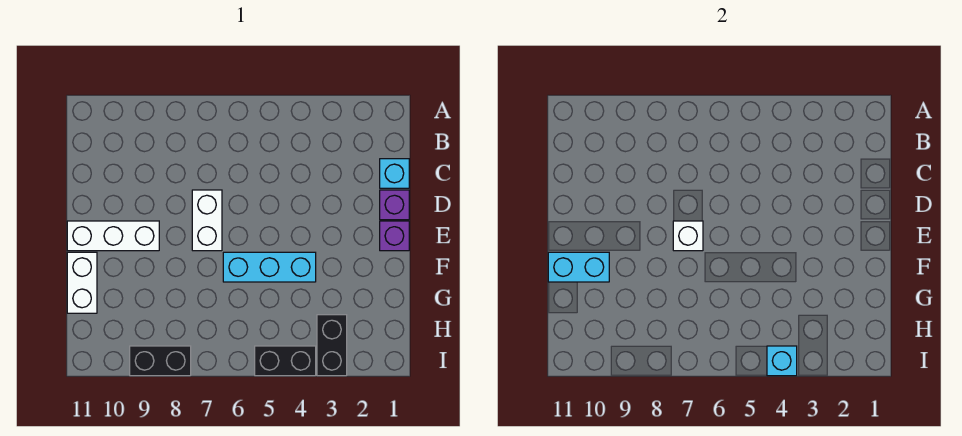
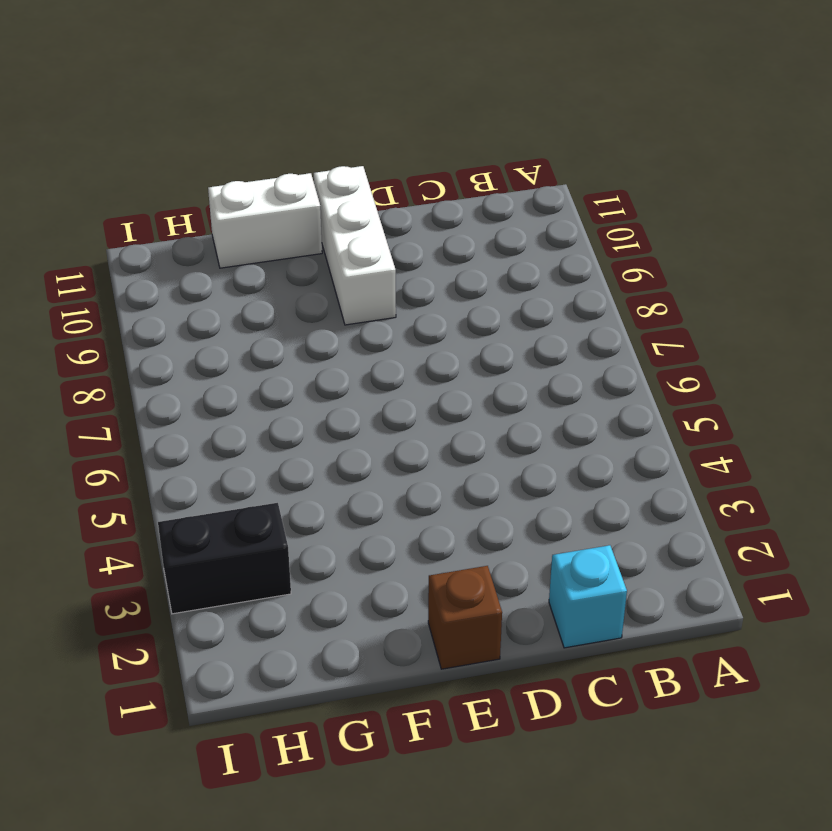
brown 1x1 brick [428,566,502,669] -> purple 1x1 brick [380,221,409,251]
none -> purple 1x1 brick [380,190,409,220]
none -> white 1x2 brick [192,190,222,251]
none -> cyan 1x3 brick [223,252,316,282]

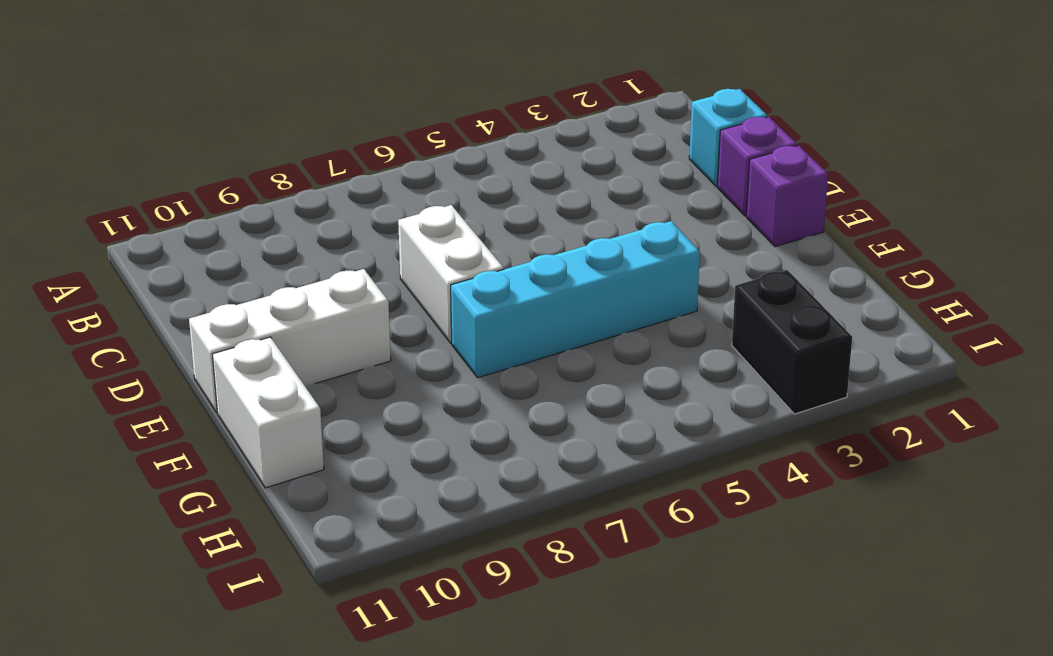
cyan 1x4 brick [451,221,700,378] -> cyan 1x3 brick [223,252,316,282]
none -> black 1x2 brick [255,346,316,376]
none -> black 1x2 brick [130,346,191,376]
none -> white 1x1 brick [673,221,703,251]

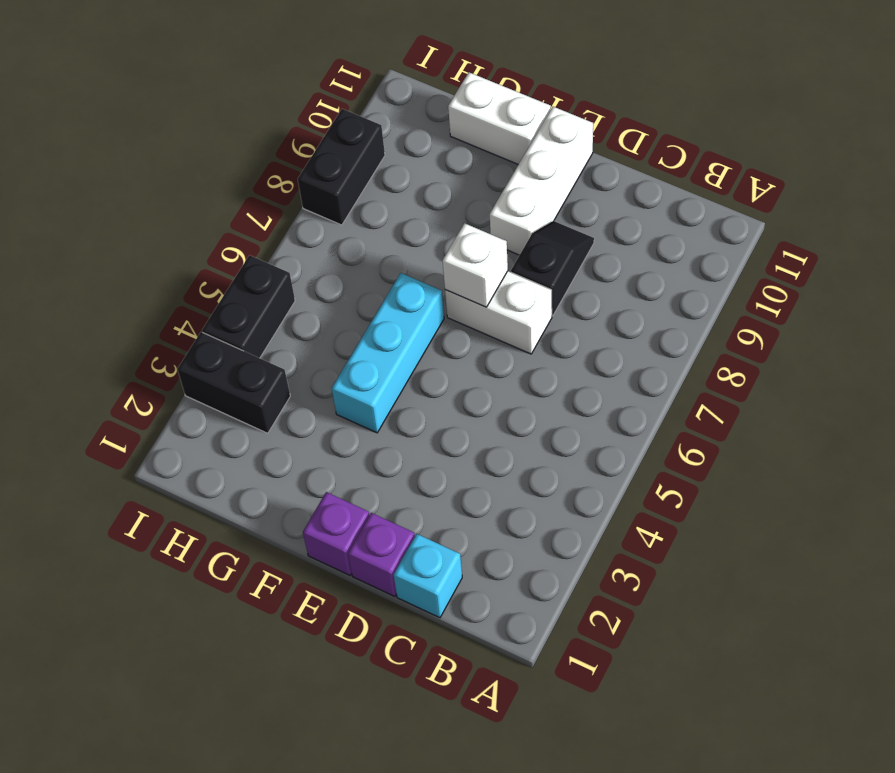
black 1x2 slope [511,221,594,316] -> none
none -> cyan 1x2 brick [548,252,609,282]
none -> cyan 1x1 brick [767,346,797,376]

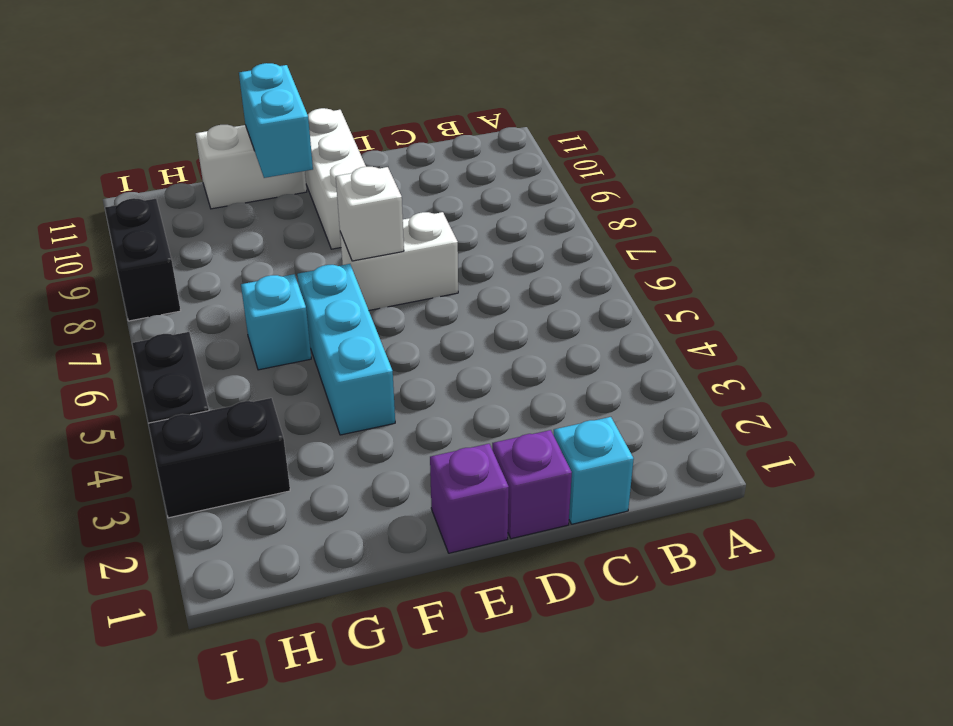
cyan 1x1 brick [241,274,311,370] -> cyan 1x1 brick moved to [767,346,797,376]

